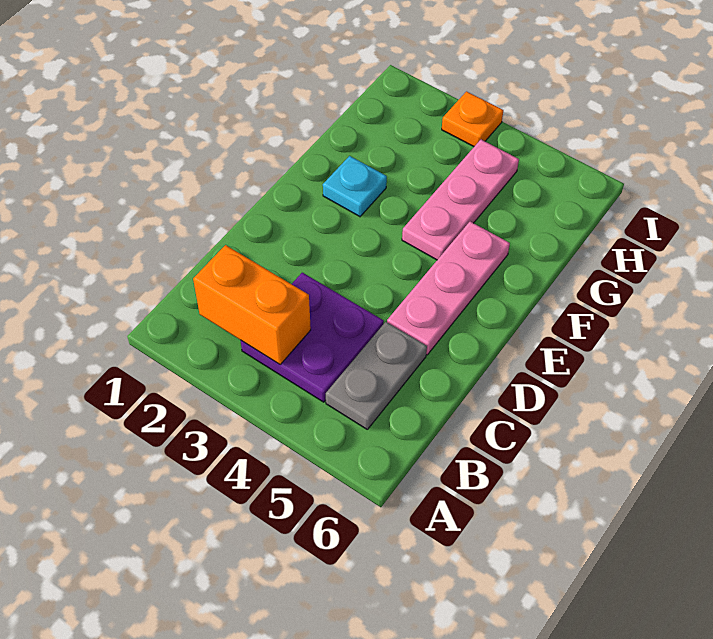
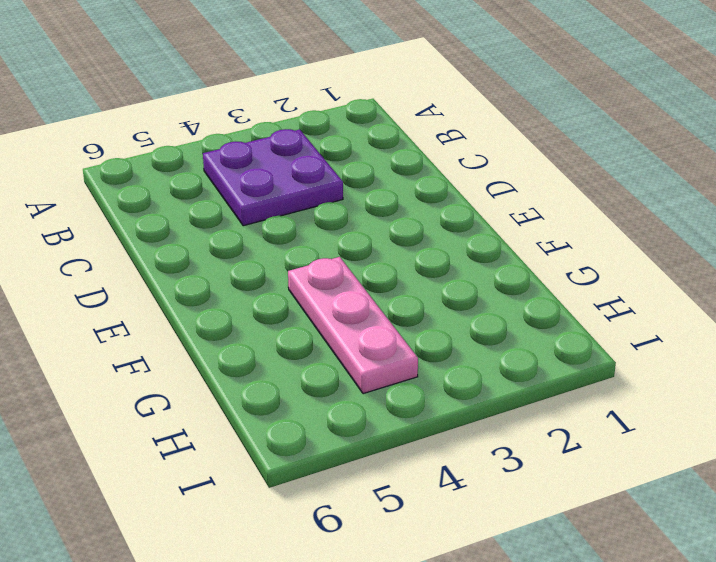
none -> grey 1x2 plate [326,322,427,429]
none -> pink 1x3 plate [387,222,510,355]

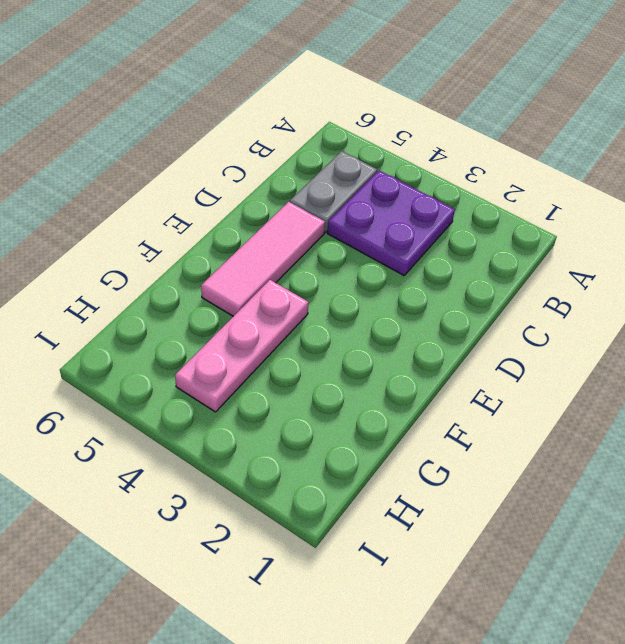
pink 1x3 tile [201,202,325,316] -> pink 1x3 plate [387,222,510,355]
none -> cyan 1x1 plate [323,156,387,217]
none -> orange 1x1 plate [442,91,503,146]

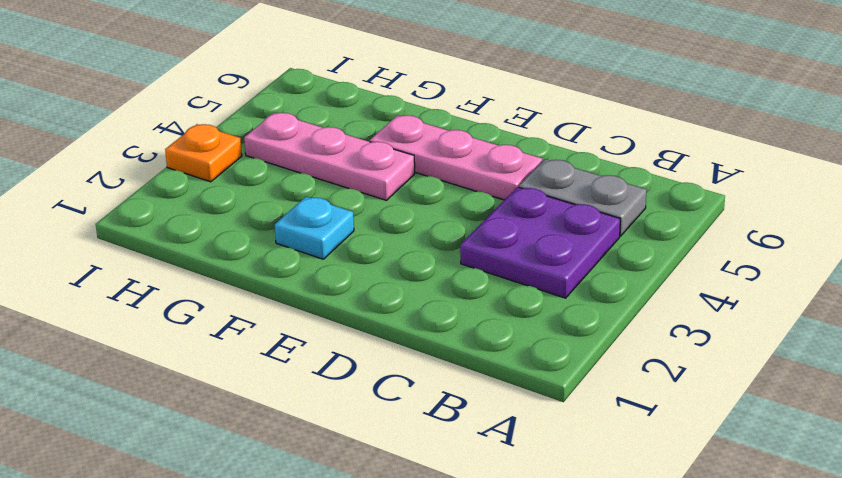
none -> orange 1x2 brick [193,245,311,364]

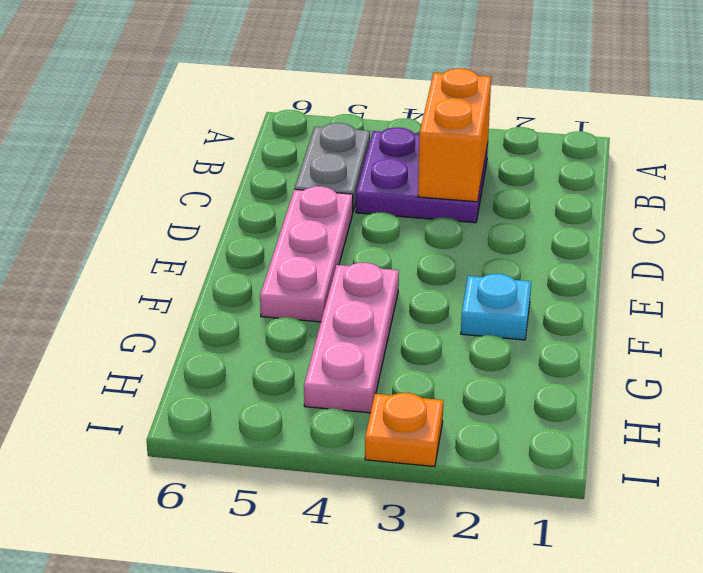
orange 1x2 brick [418,68,491,202] -> orange 1x2 brick turned to [193,245,311,364]

